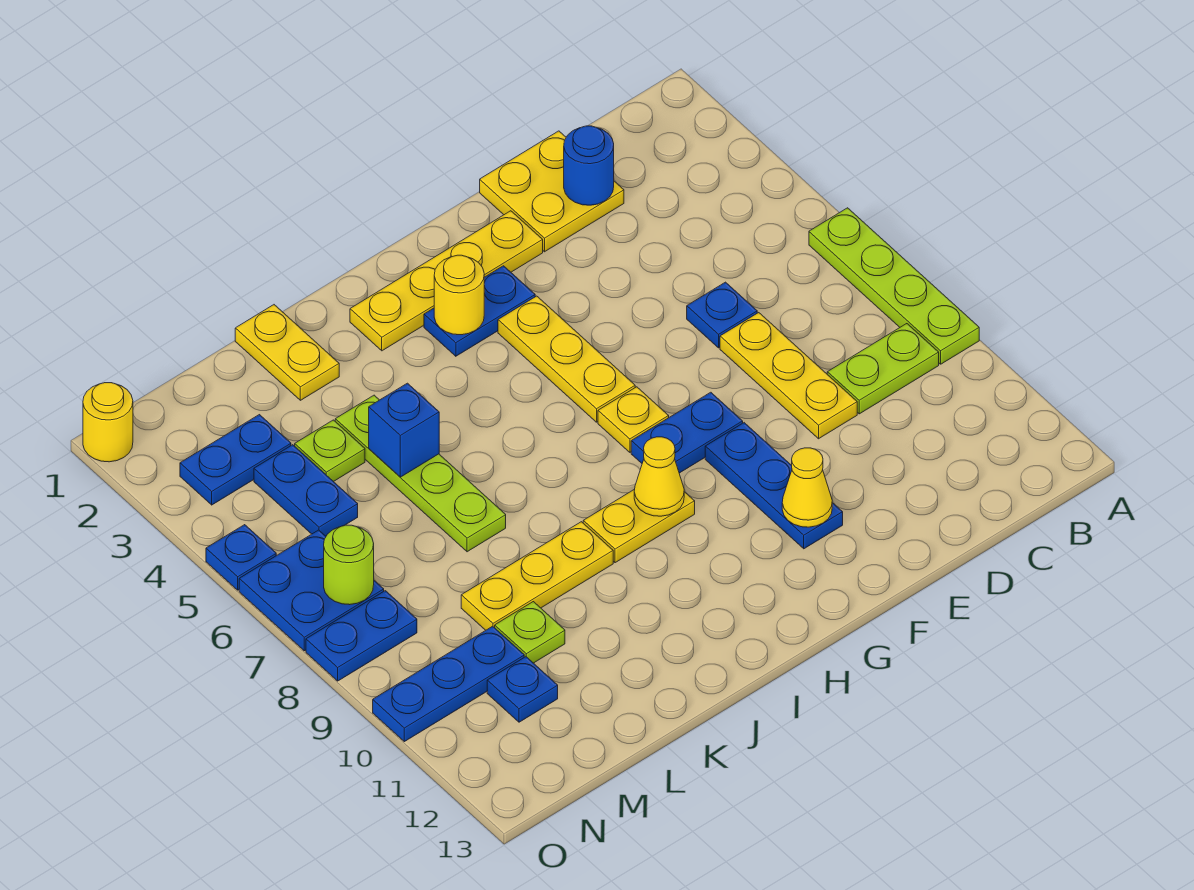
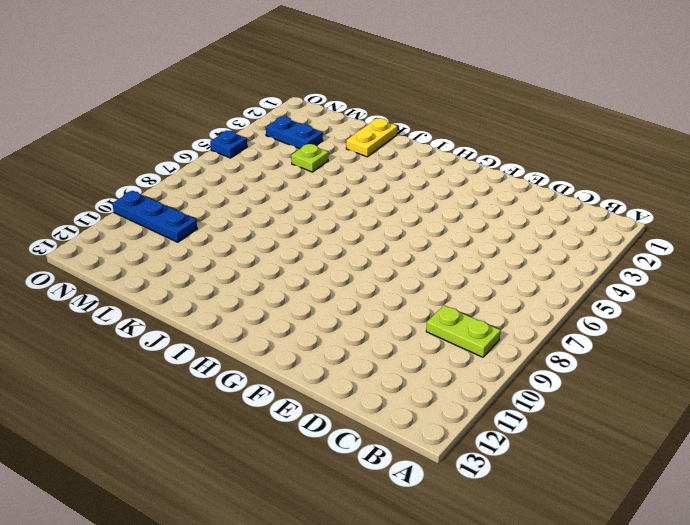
none -> lime 1x4 plate [809,208,979,364]
none -> yellow 2x2 plate [480,131,624,252]
none -> blue 1x1 plate [687,282,757,348]
none -> yellow 1x3 plate [720,313,857,439]

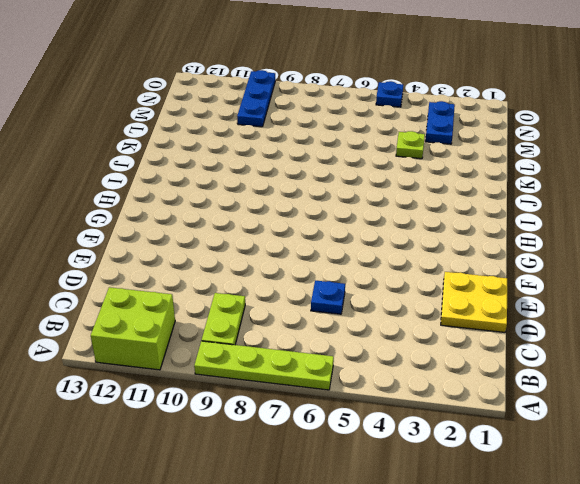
lime 2x2 brick [91,287,175,370] -> none
none -> yellow 1x3 plate [720,313,857,439]
none -> yellow 1x4 plate [350,211,543,351]
none -> blue 1x2 plate [631,392,743,473]
none -> blue 1x3 plate [705,423,843,549]

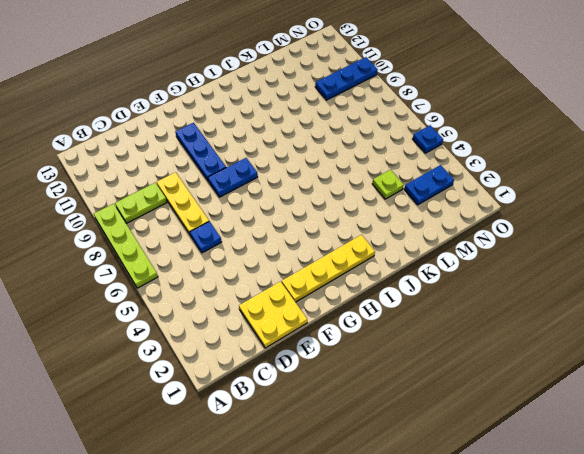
none -> blue 1x2 plate [424,266,535,356]
none -> yellow 1x3 plate [498,296,635,422]
none -> yellow 1x1 plate [598,387,669,452]
none -> yellow 1x2 plate [583,489,695,563]

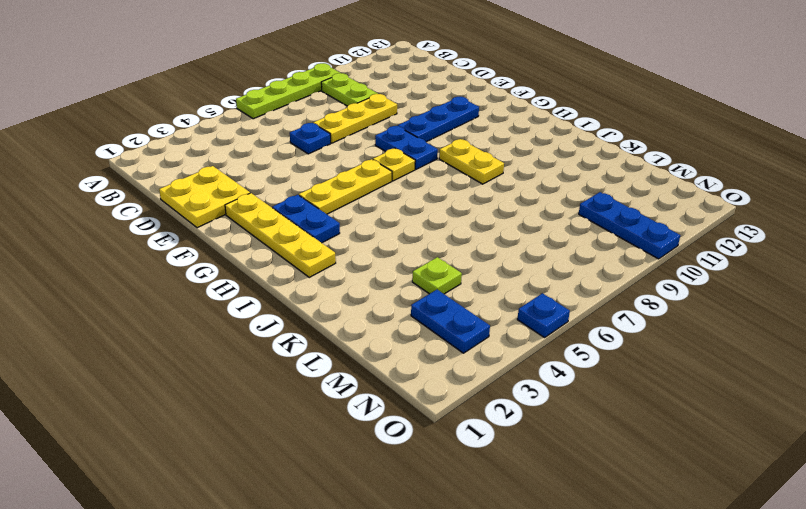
none -> yellow 1x3 plate [461,522,613,630]
none -> yellow 1x2 plate [235,305,339,400]
none -> lime 1x4 plate [335,395,506,552]
none -> lime 1x1 plate [495,602,565,663]

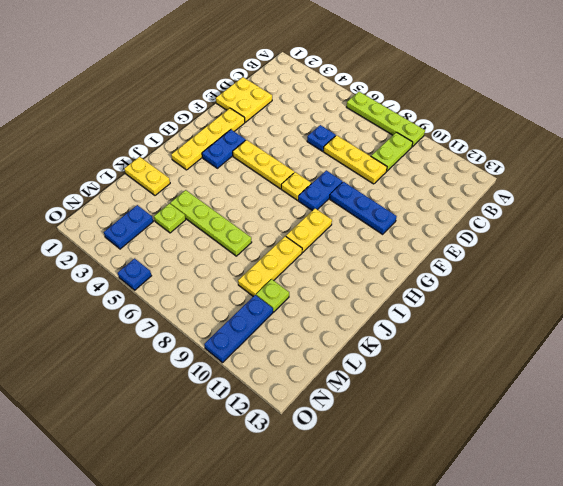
none -> blue 1x2 plate [254,445,358,536]
none -> blue 1x1 plate [487,657,558,722]
none -> blue 2x2 plate [239,530,384,651]
none -> blue 1x2 plate [306,591,417,681]

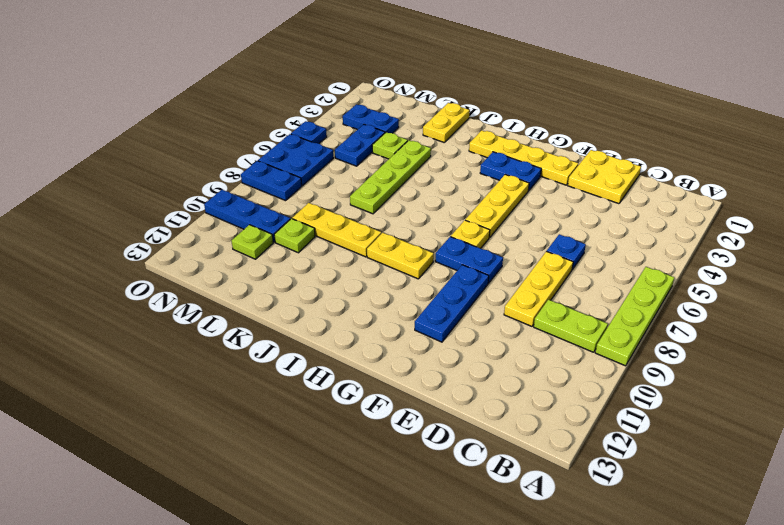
lime 1x1 plate [232,225,273,259] -> blue 1x1 plate [487,657,558,722]
none -> yellow 1x1 round brick [83,383,133,462]
none -> blue 1x1 round brick [564,126,614,205]
none -> yellow 1x1 cone [782,448,832,527]
none -> yellow 1x1 round brick [434,255,484,335]

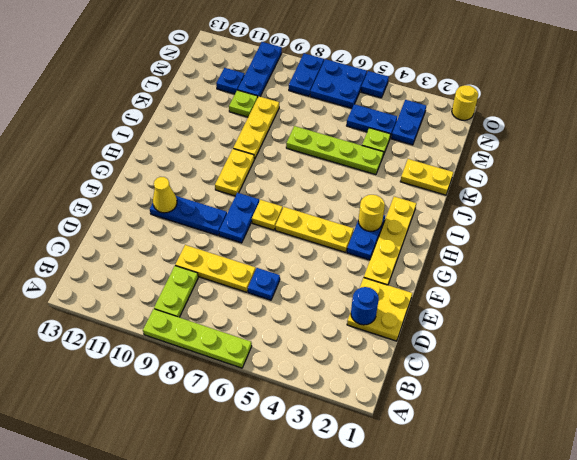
none -> yellow 1x1 cone [634,437,684,516]
none -> blue 1x1 brick [369,383,439,477]
none -> lime 1x1 round brick [324,525,374,605]

